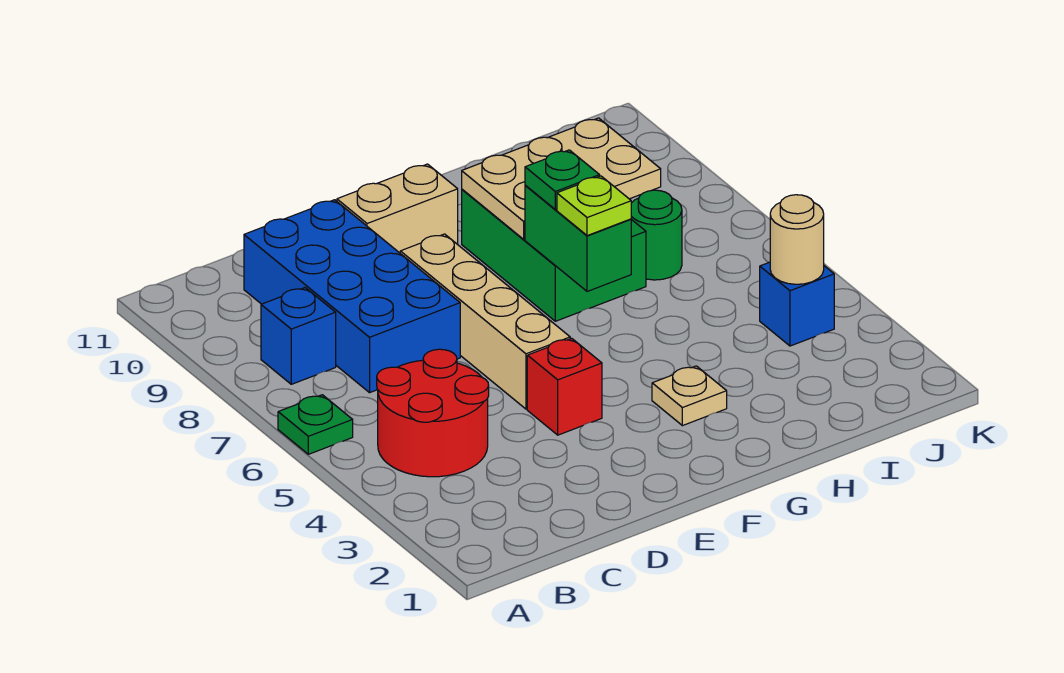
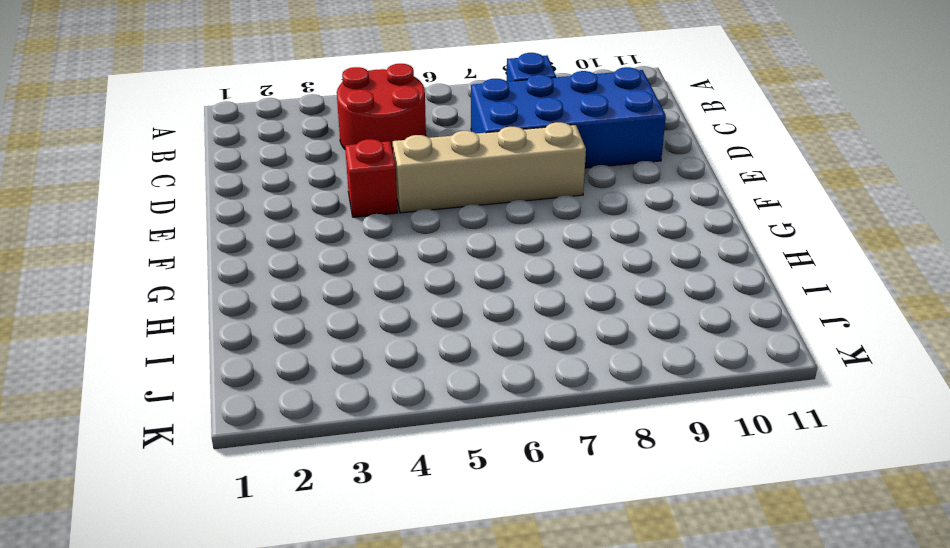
none -> green 1x1 plate [278,395,353,454]
none -> tan 1x2 brick [337,164,458,253]
none -> tan 1x1 plate [652,366,727,426]

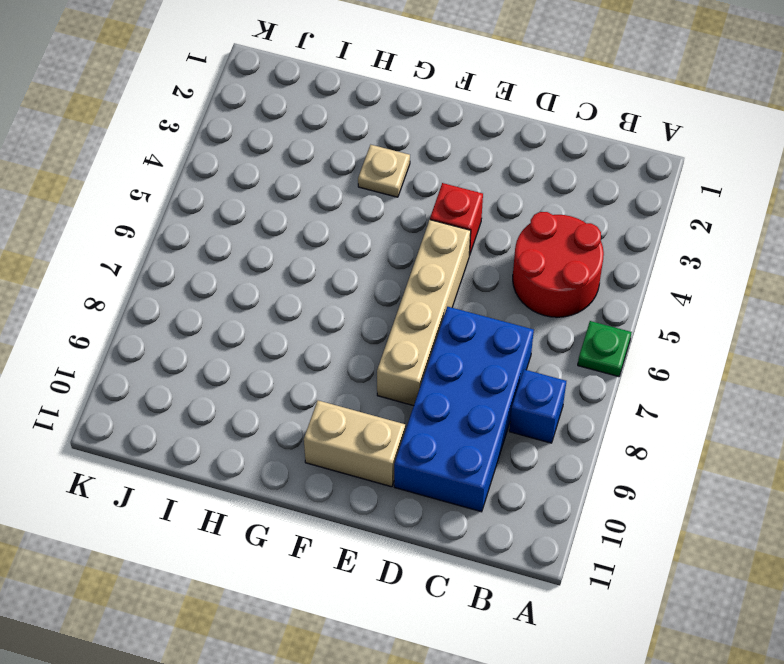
none -> green 2x3 brick [462,189,646,321]
none -> green 1x1 round brick [631,190,682,280]
none -> blue 1x1 brick [760,262,834,346]

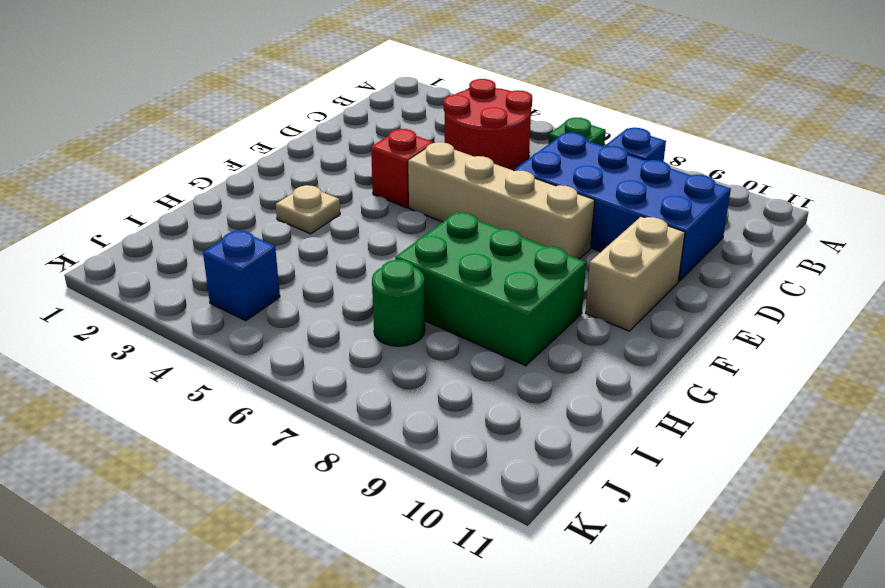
none -> green 1x2 brick [525,185,631,291]
none -> tan 2x3 plate [462,118,661,239]
none -> tan 1x1 round brick [770,195,824,284]

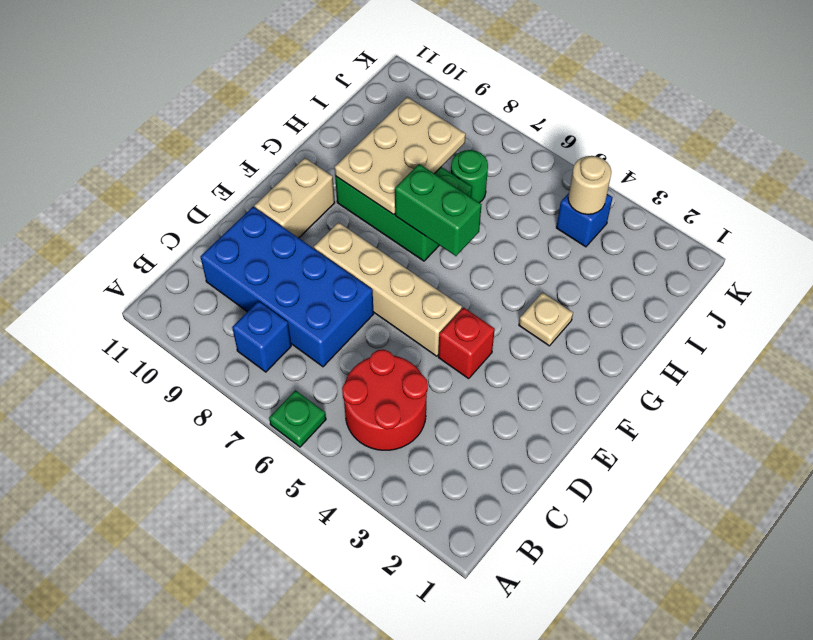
none -> lime 1x1 plate [557,176,631,236]
none -> green 1x1 plate [525,150,600,209]

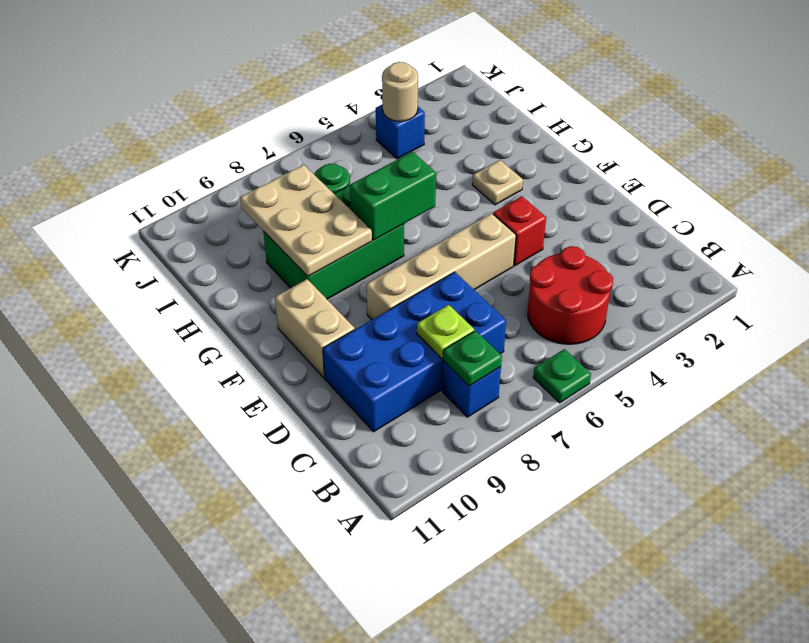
green 1x1 plate [443,331,502,386] -> green 1x1 plate moved to [525,150,600,209]
lime 1x1 plate [417,305,474,359] -> lime 1x1 plate moved to [557,176,631,236]

